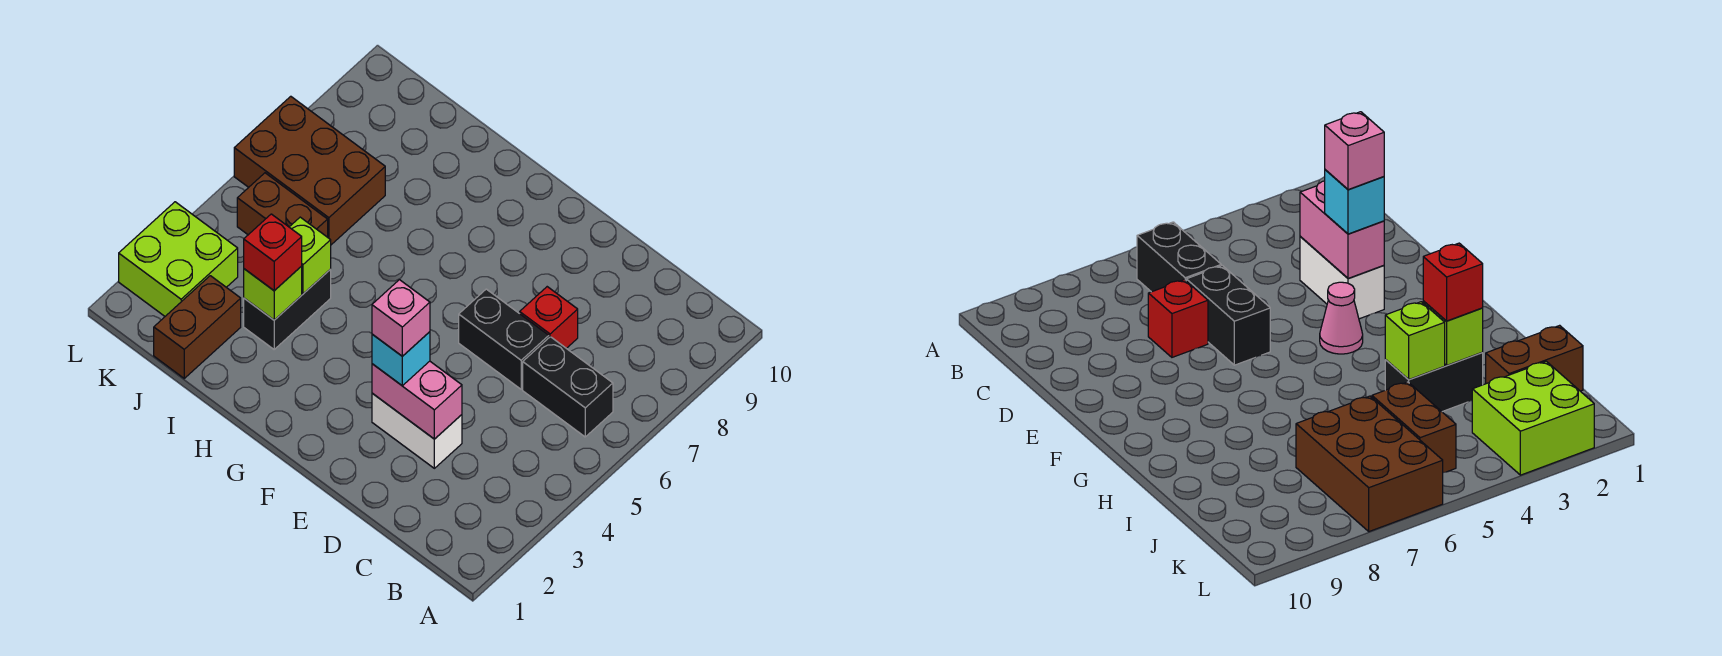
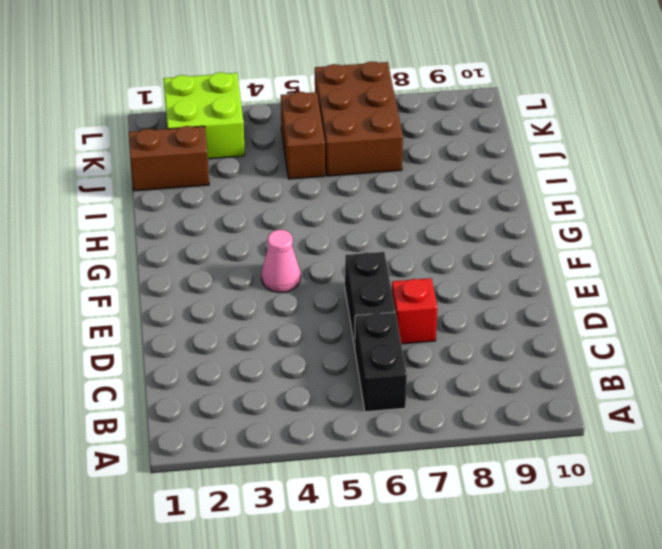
none -> white 1x2 brick [372,393,462,468]
none -> black 1x2 brick [244,269,331,349]
none -> pink 1x2 brick [372,361,462,439]

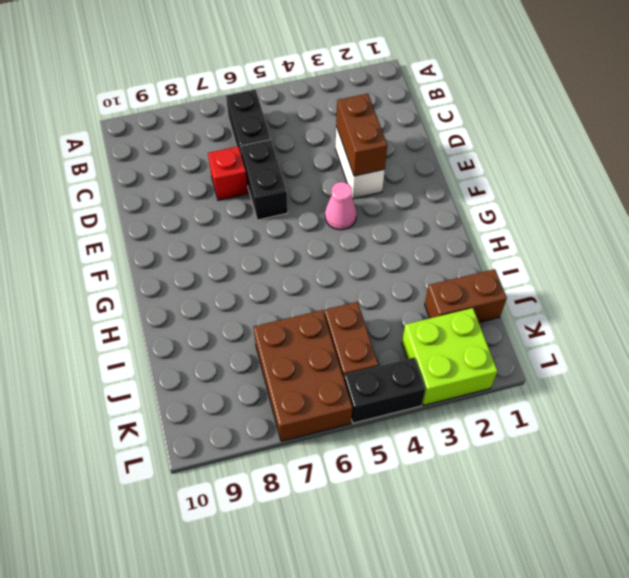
brown 1x2 brick [336,94,387,176] -> pink 1x2 brick [372,361,462,439]
black 1x2 brick [344,357,426,423] -> black 1x2 brick moved to [244,269,331,349]
none -> lime 1x1 brick [244,266,302,320]
none -> lime 1x1 brick [290,217,331,294]
none -> cyan 1x1 brick [372,332,430,386]

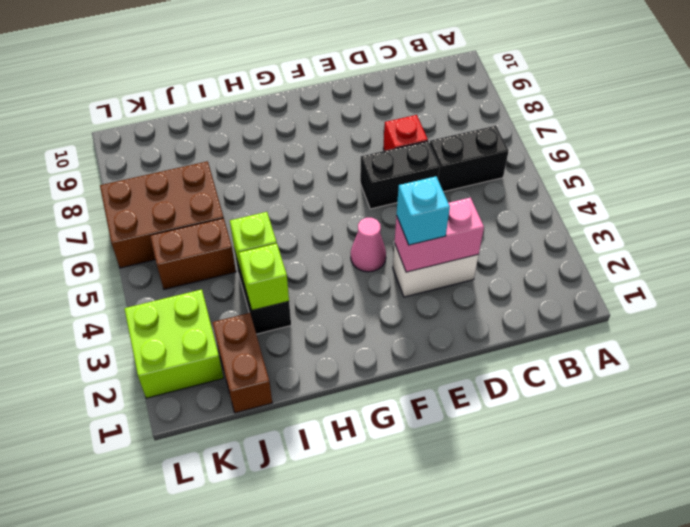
none -> red 1x1 brick [244,214,302,291]
none -> pink 1x1 brick [372,280,430,356]

